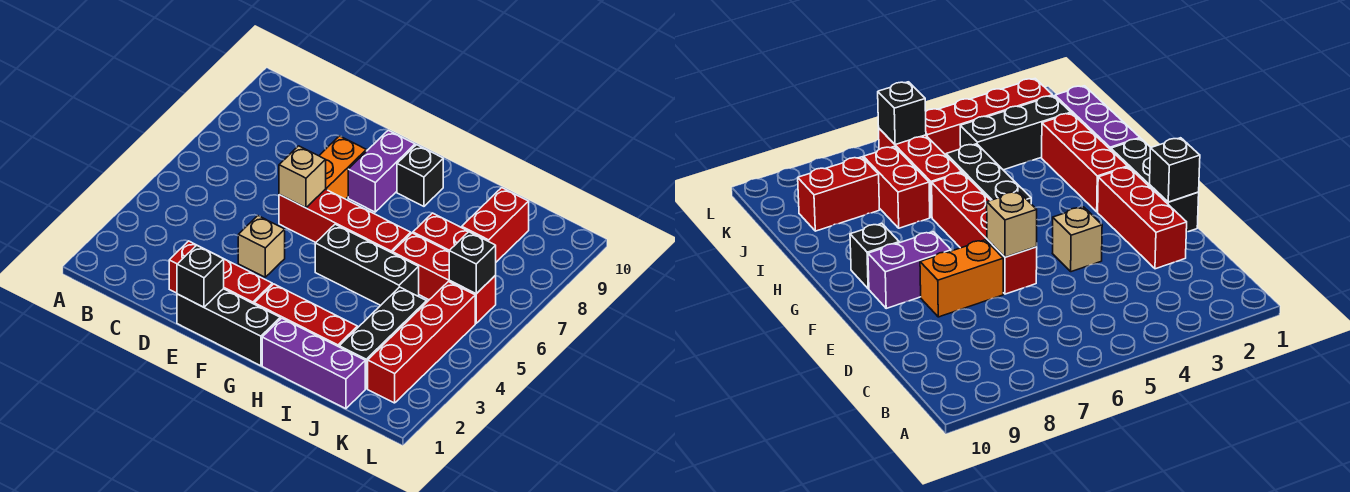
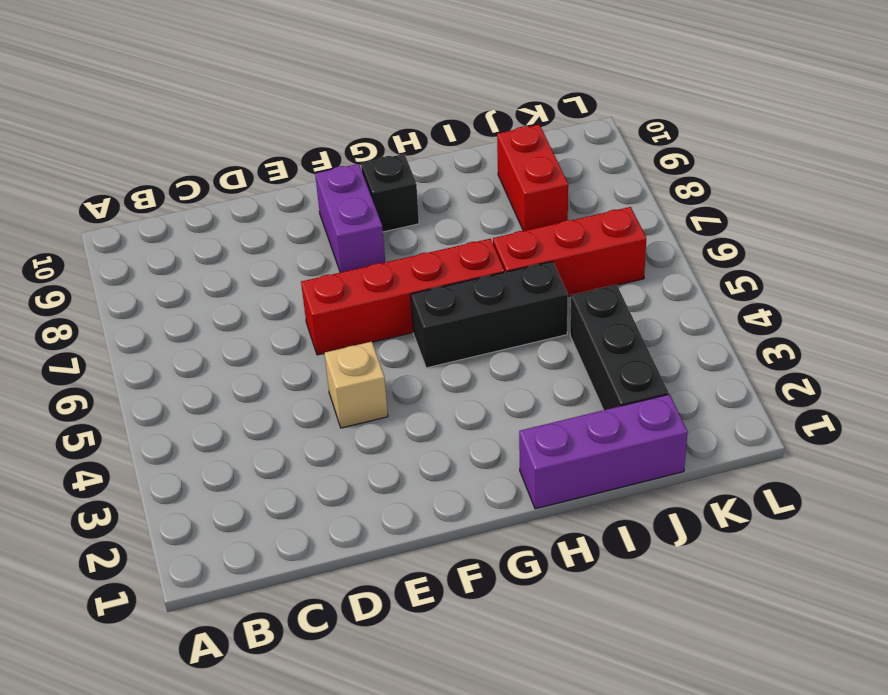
none -> red 1x3 brick [169,241,272,304]
none -> black 1x3 brick [177,289,280,366]
none -> orange 1x2 brick [319,136,366,199]

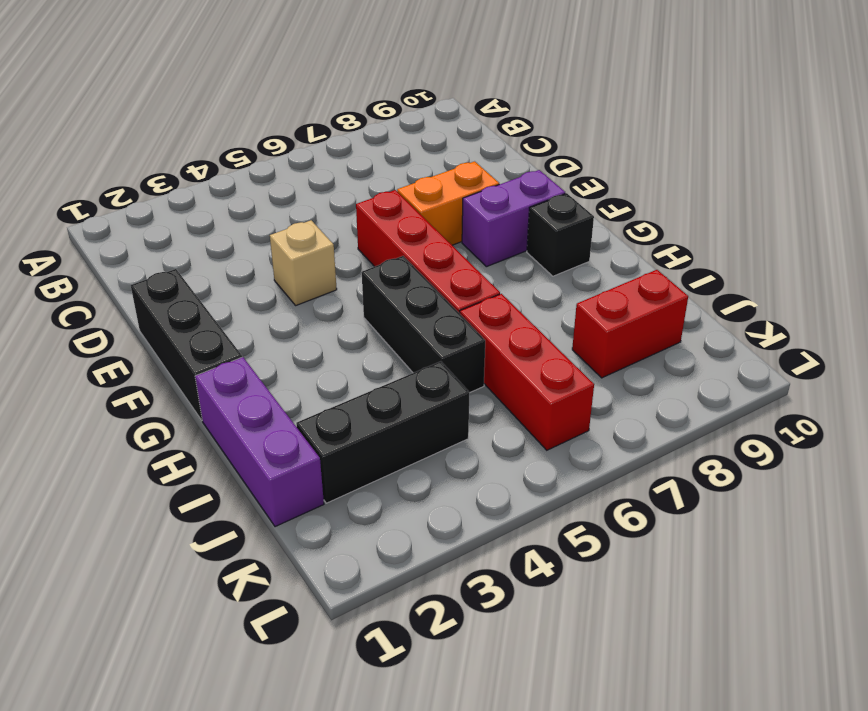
none -> red 1x3 brick [169,241,272,304]
none -> red 1x3 brick [254,284,357,347]
none -> red 1x2 brick [413,213,479,251]

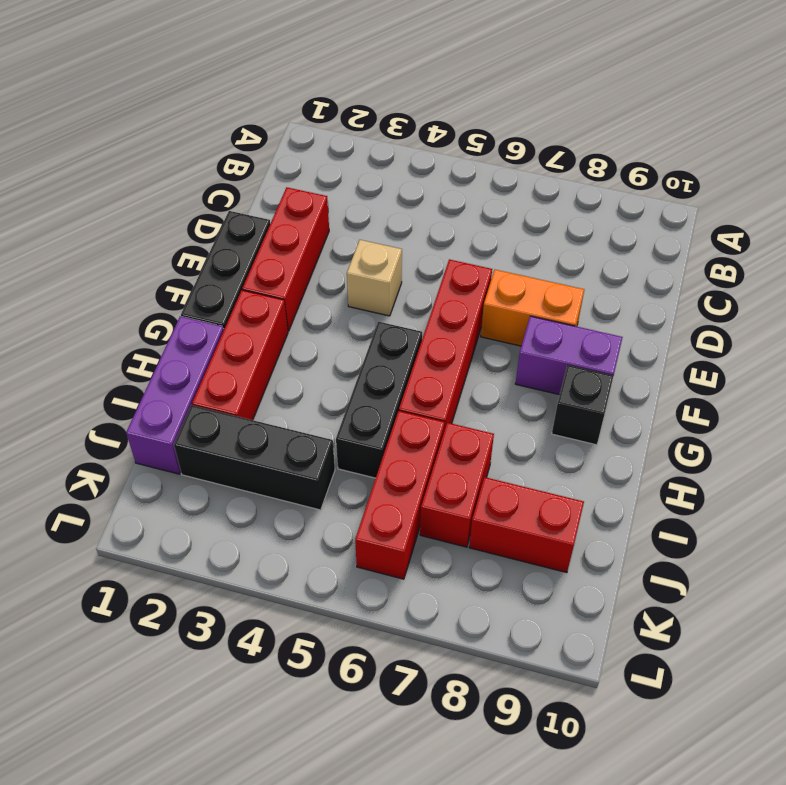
none -> red 1x4 brick [368,282,475,403]
none -> black 1x1 brick [177,245,224,307]
none -> tan 1x1 brick [279,146,326,208]

